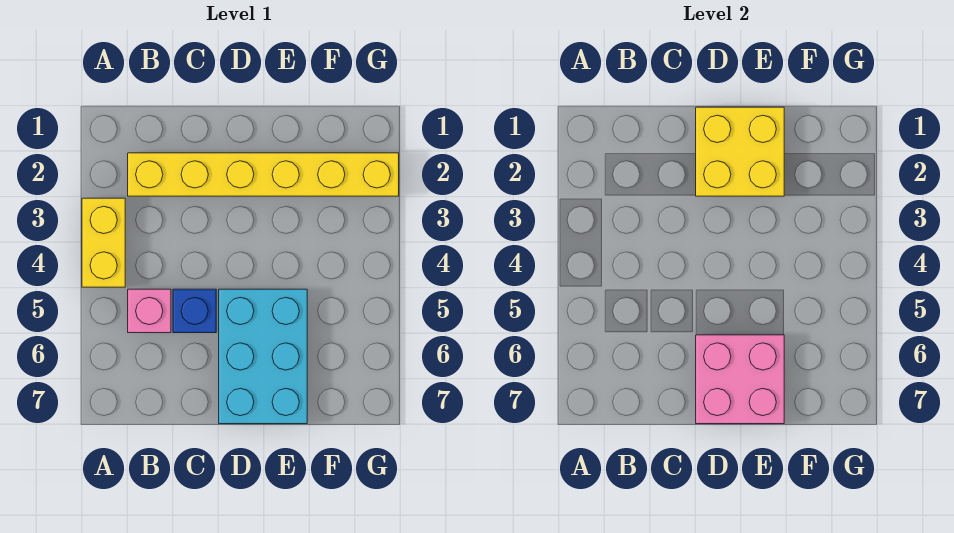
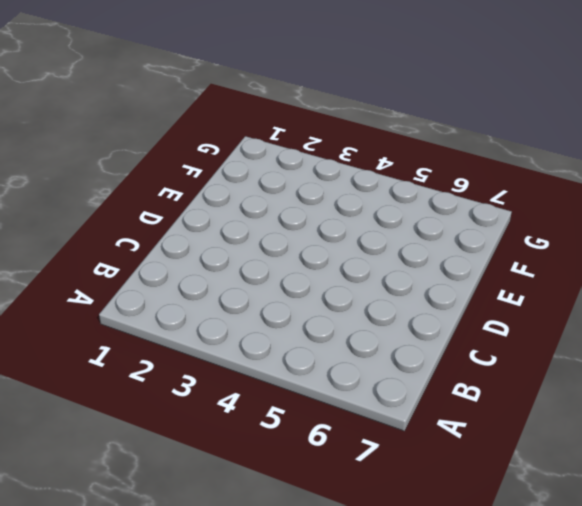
none -> yellow 1x2 brick [82,198,125,287]
none -> yellow 1x6 brick [128,153,399,196]

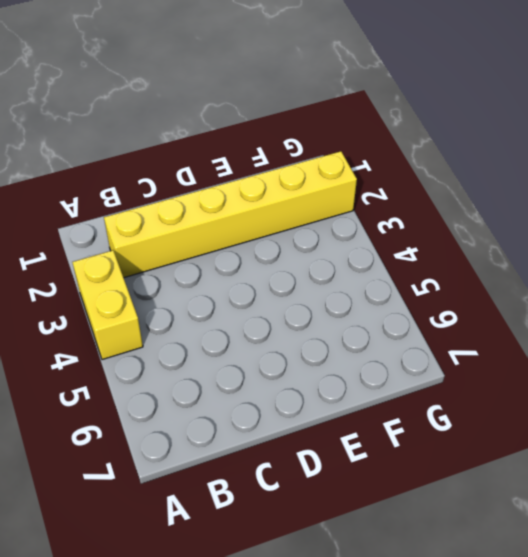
none -> pink 1x1 brick [128,289,171,333]
none -> blue 1x1 brick [173,289,216,333]

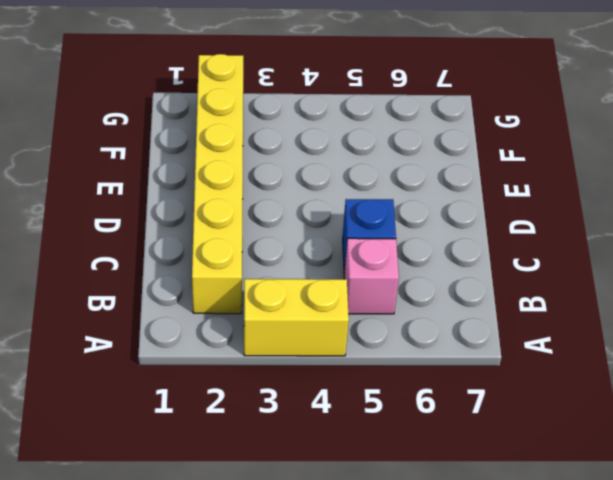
none -> cyan 2x3 brick [219,289,307,424]
none -> yellow 2x2 brick [696,107,784,196]

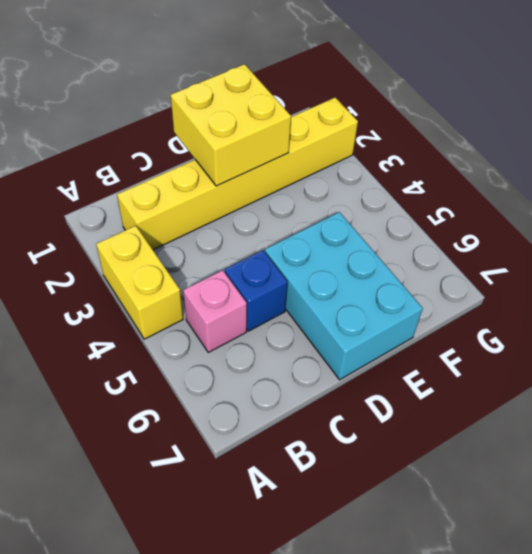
none -> pink 2x2 brick [696,335,784,424]

